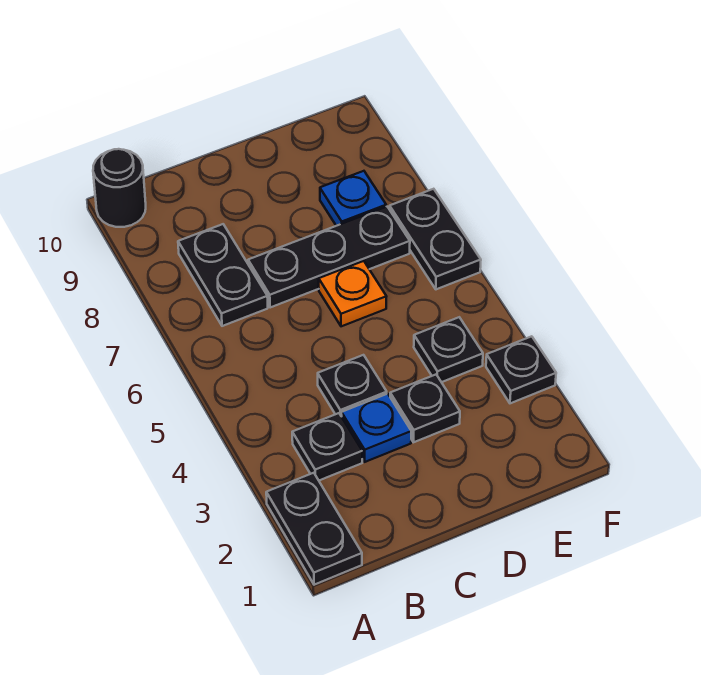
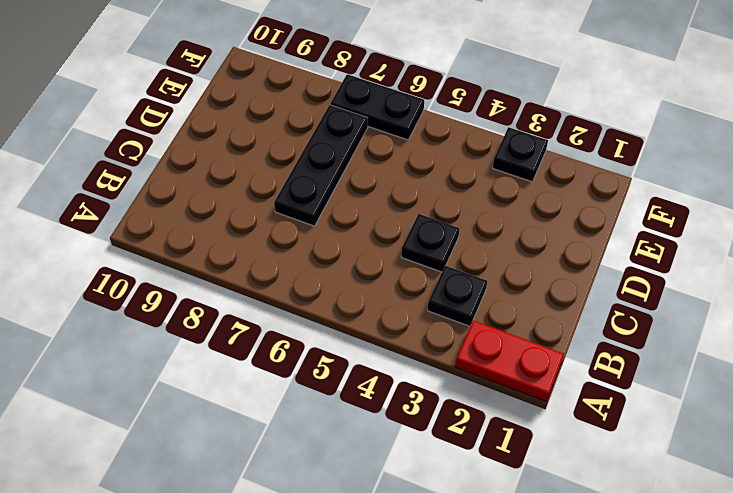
red 1x2 plate [455,320,564,402] -> black 1x2 plate [266,473,362,585]
none -> black 1x1 round brick [93,149,146,227]
none -> black 1x2 plate [178,224,268,326]
none -> blue 1x1 plate [341,394,411,462]

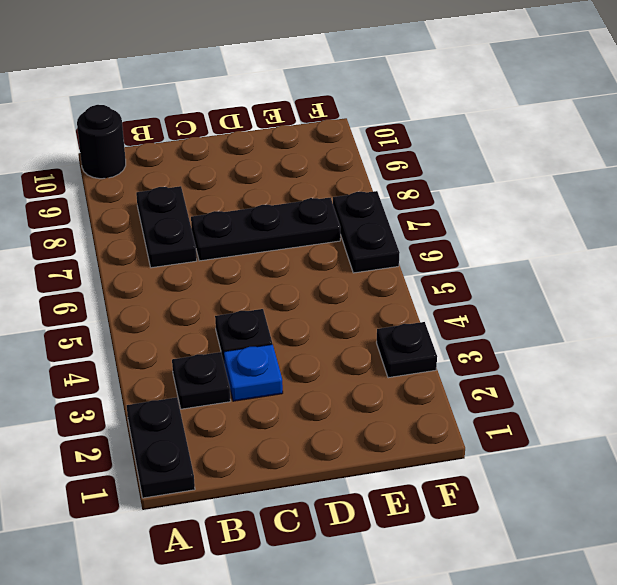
none -> black 1x1 plate [390,375,460,442]
none -> orange 1x1 plate [319,261,387,326]
none -> black 1x1 plate [414,317,483,382]

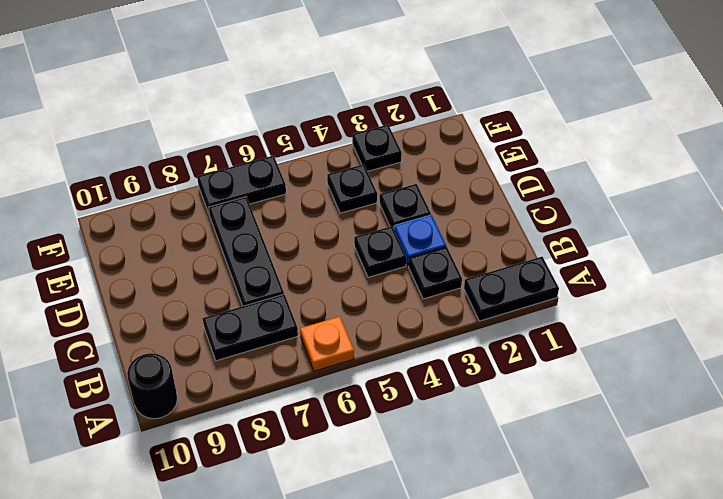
orange 1x1 plate [300,317,354,371] -> orange 1x1 plate moved to [319,261,387,326]
none -> blue 1x1 plate [320,171,386,226]

